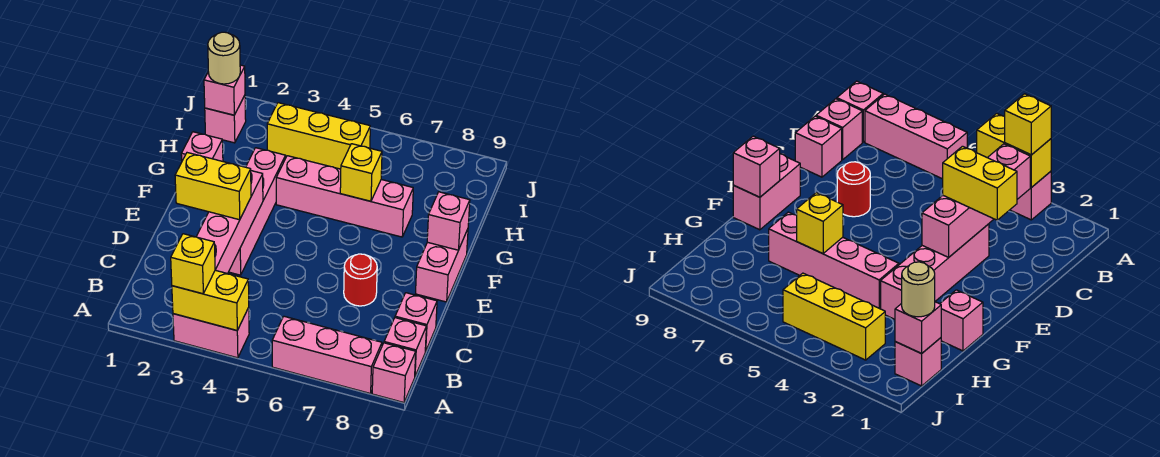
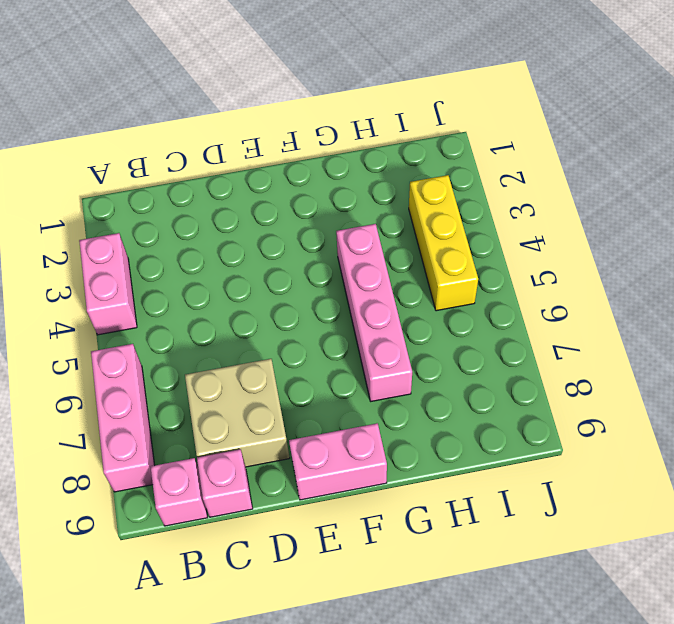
tan 2x2 brick [185,359,290,467] -> red 1x1 round brick [344,254,377,306]
none -> pink 1x1 brick [372,343,416,403]
none -> pink 1x4 brick [229,148,286,275]
none -> pink 1x1 brick [181,132,223,161]

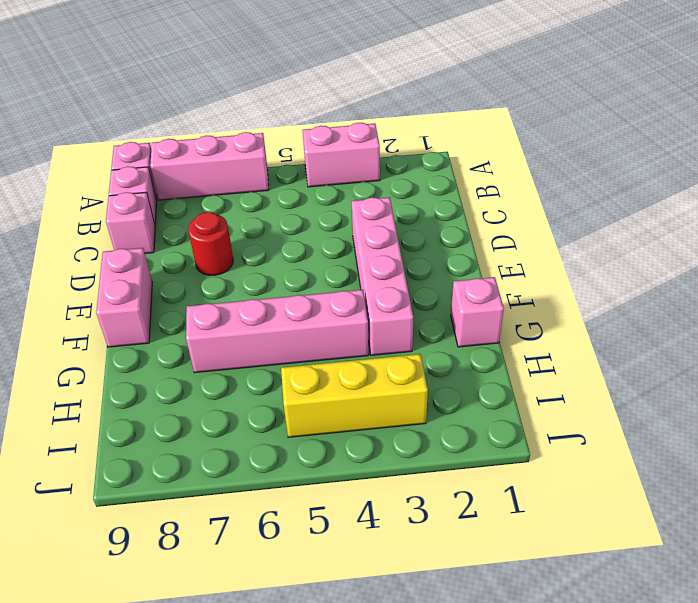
none -> pink 1x1 brick [205,95,246,143]
none -> yellow 1x2 brick [172,270,249,330]
none -> pink 1x4 brick [196,171,263,274]

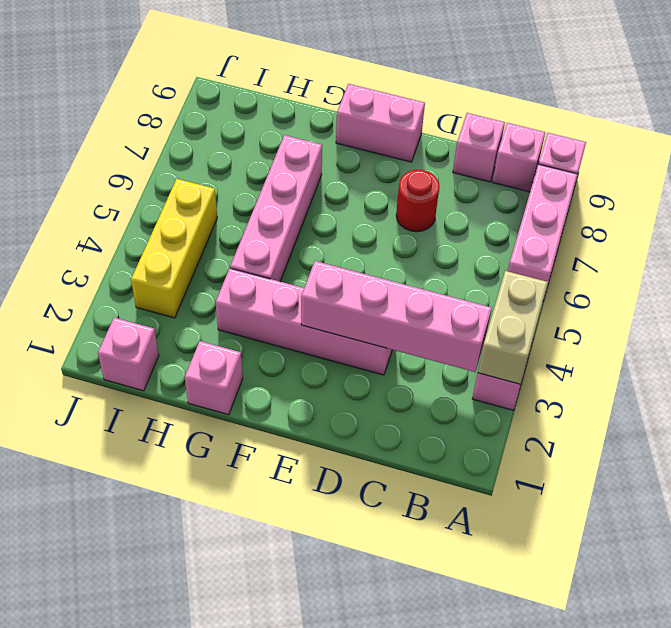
tan 1x2 brick [478,271,548,384] -> yellow 1x2 brick [172,270,249,330]
none -> pink 1x1 brick [427,192,470,250]
none -> yellow 1x1 brick [340,144,382,201]
none -> pink 1x1 brick [204,65,245,115]

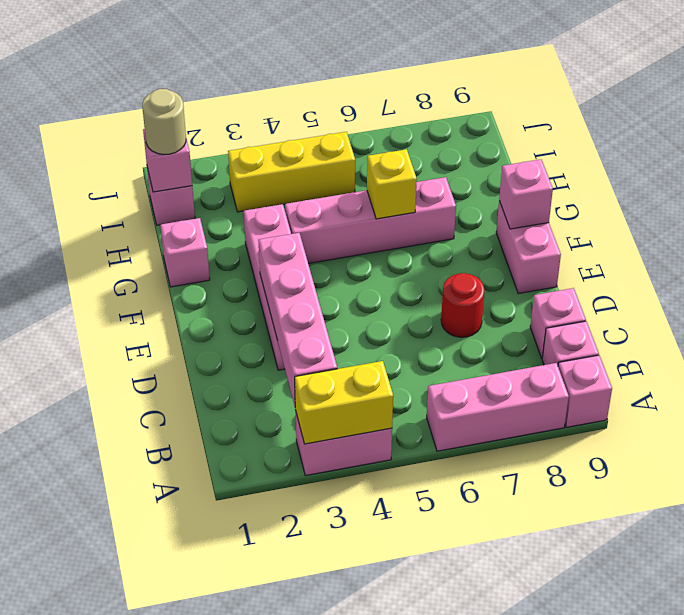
none -> yellow 1x1 brick [171,234,215,294]
none -> yellow 1x2 brick [175,153,251,220]

